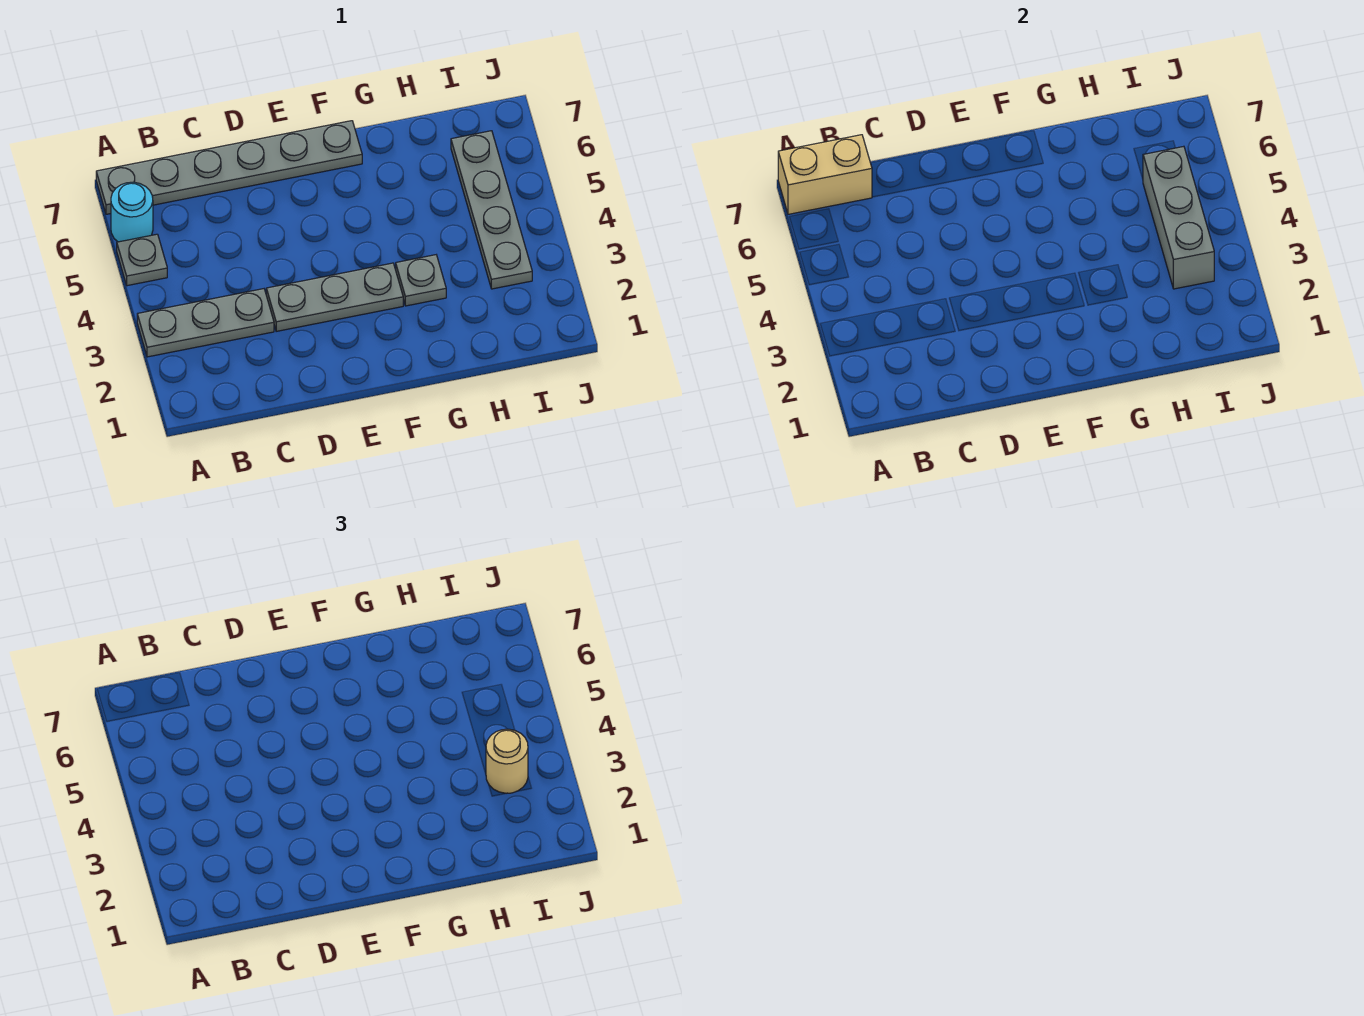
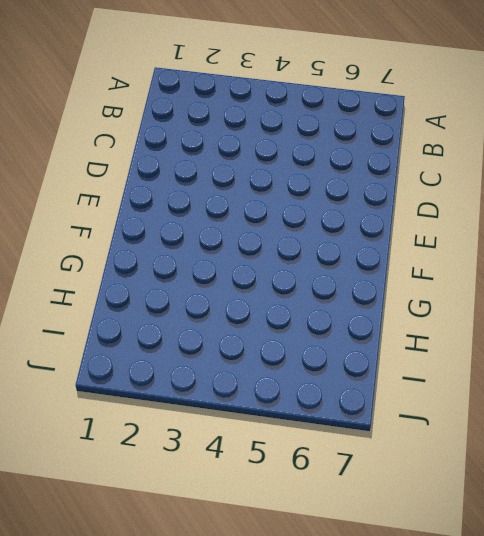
none -> grey 1x3 plate [137,289,274,357]
none -> grey 1x1 plate [117,234,167,286]

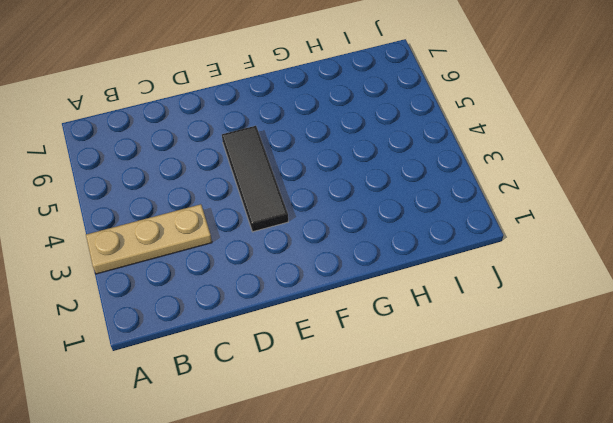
tan 1x3 plate [86,204,212,274] -> grey 1x3 plate [137,289,274,357]
black 1x3 tile [222,126,288,232] -> grey 1x3 plate [266,263,403,331]
none -> grey 1x1 plate [117,234,167,286]
none -> cyan 1x1 round brick [111,182,153,242]

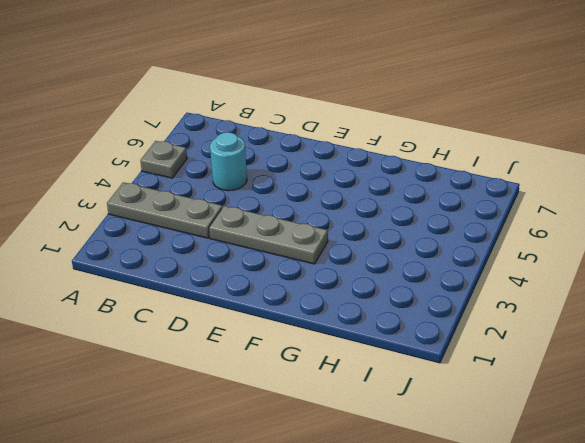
cyan 1x1 round brick [210,132,247,191] -> cyan 1x1 round brick moved to [111,182,153,242]
none -> grey 1x6 plate [96,121,362,214]
none -> grey 1x1 plate [396,255,446,306]

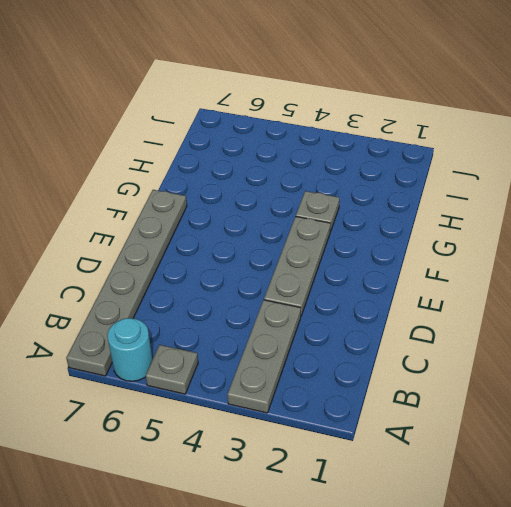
none -> grey 1x4 plate [451,131,532,289]
none -> tan 1x2 brick [778,135,872,214]

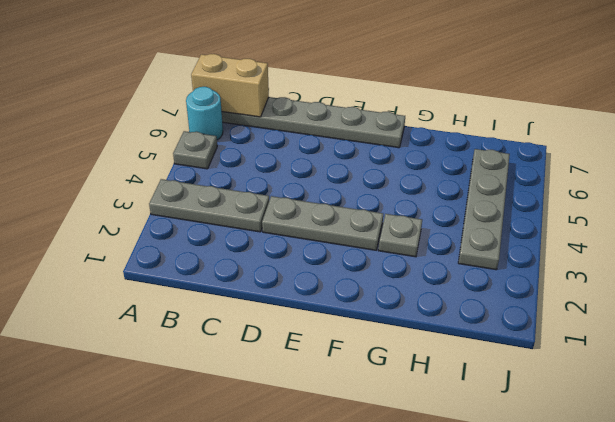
none -> grey 1x3 brick [1143,146,1214,289]
none -> tan 1x1 round brick [486,729,528,793]

